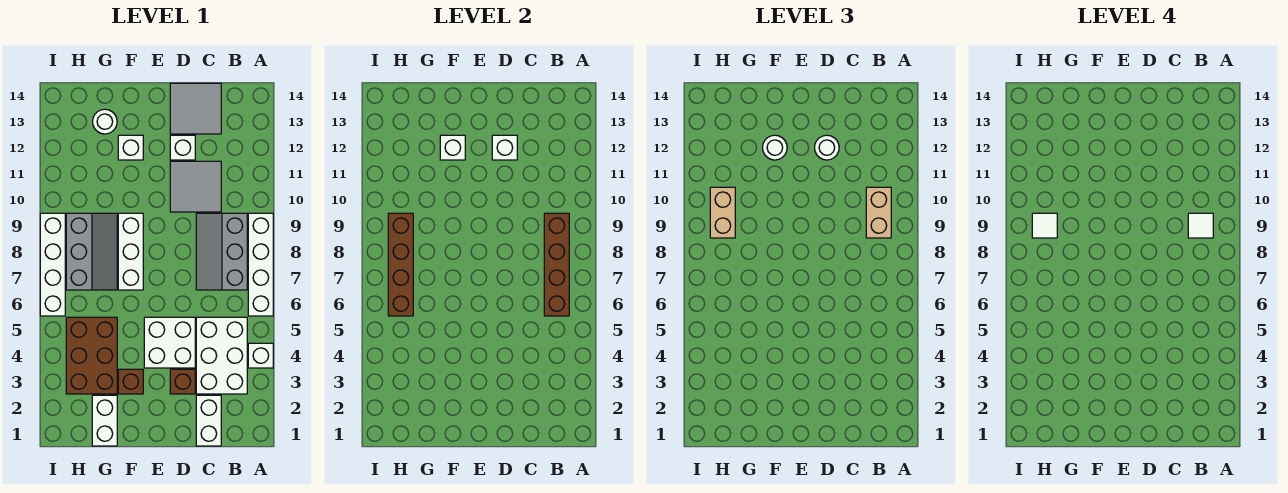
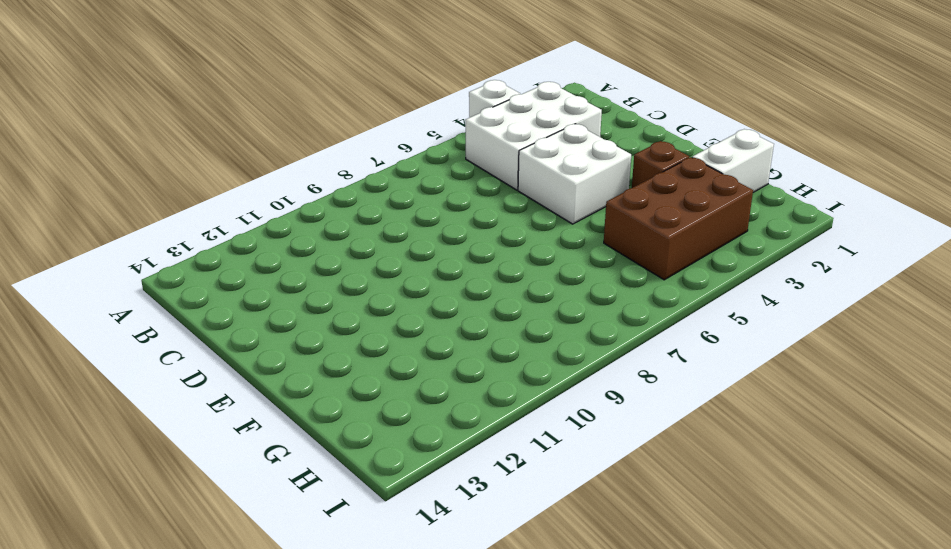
none -> white 1x4 brick [248,213,273,316]
none -> grey 2x3 slope [196,213,247,290]
none -> white 1x2 brick [196,395,221,446]

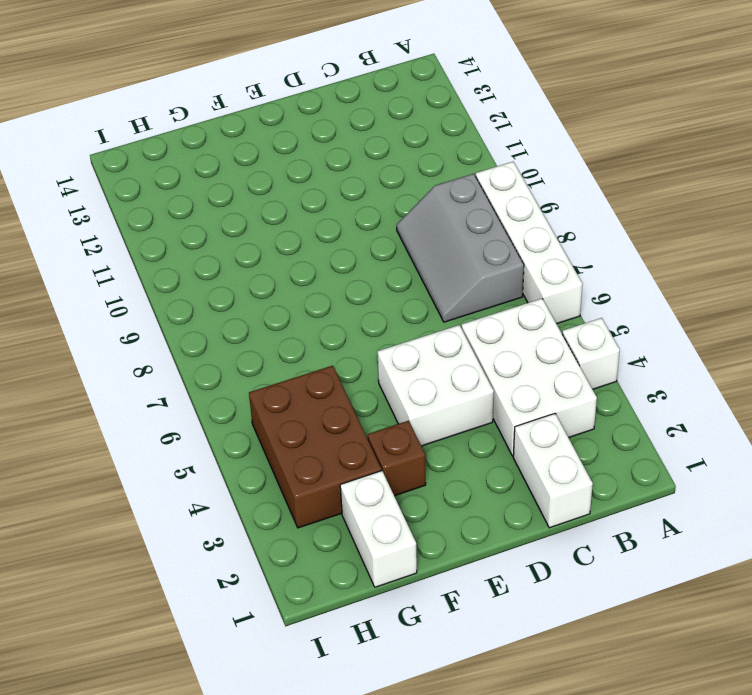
none -> grey 2x2 tile [170,161,221,212]
none -> grey 2x2 tile [170,83,221,134]
none -> brown 1x1 brick [170,369,195,394]

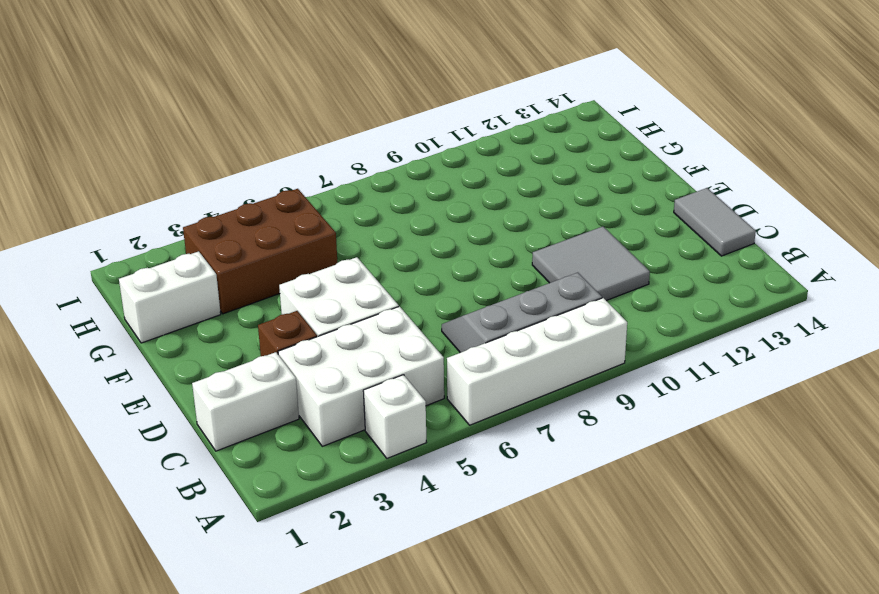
grey 1x2 tile [674,188,756,256] -> grey 2x2 tile [170,83,221,134]
none -> white 1x1 brick [170,135,195,160]
none -> brown 1x1 brick [118,369,143,394]
none -> white 1x3 brick [118,213,143,290]

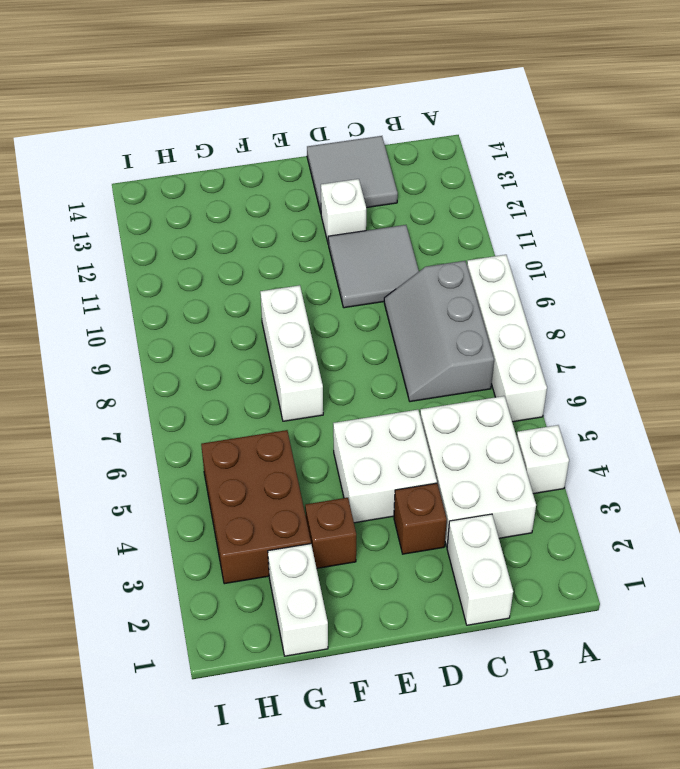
none -> white 1x1 brick [118,135,143,160]
none -> grey 2x3 slope [66,213,117,290]
none -> white 1x1 round brick [93,109,117,134]

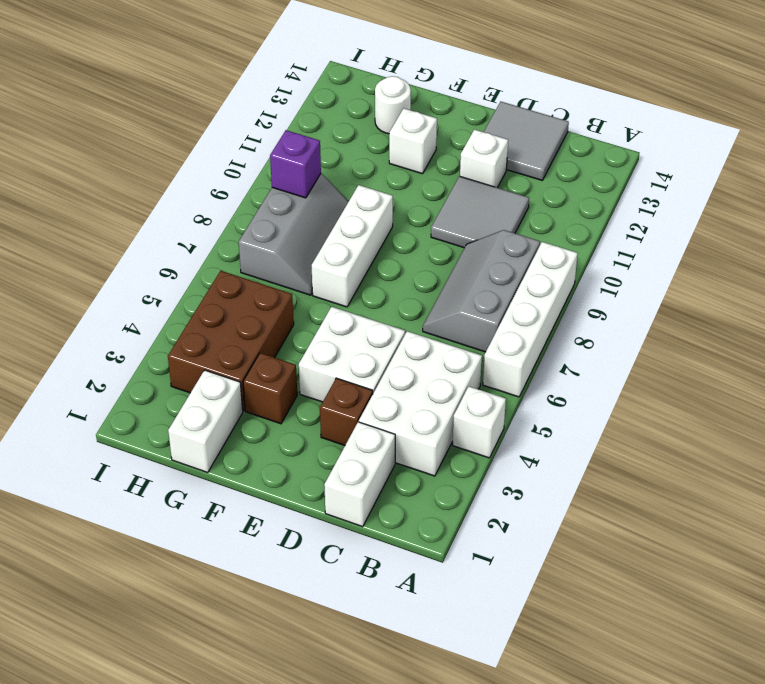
purple 1x1 brick [270,130,321,198] -> brown 1x4 brick [388,213,413,316]
none -> white 1x4 brick [40,213,65,316]
none -> brown 1x4 brick [544,213,569,316]
none -> white 1x1 brick [492,135,517,160]

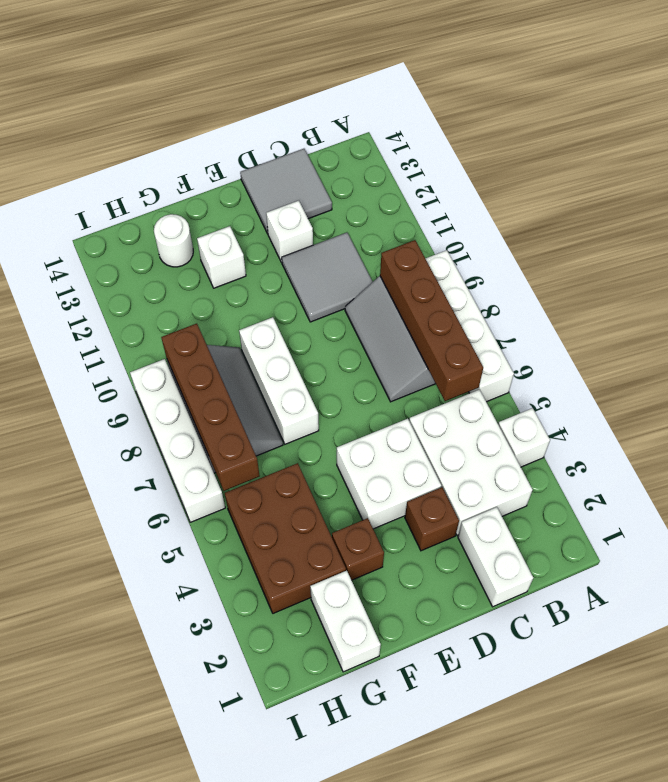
none -> white 1x1 brick [492,135,517,160]
none -> white 1x1 brick [440,135,465,160]
none -> tan 1x2 brick [866,187,891,238]

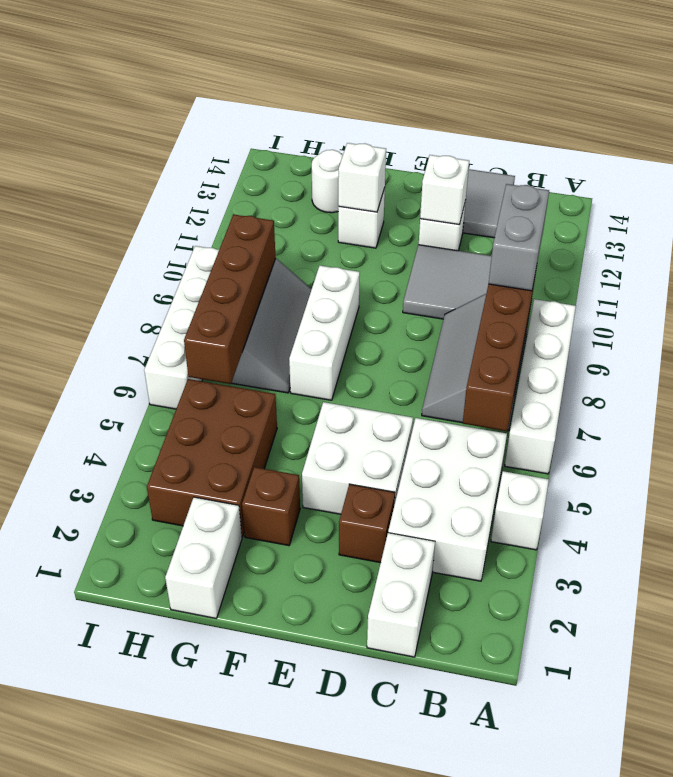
grey 1x2 brick [489,184,549,291] -> tan 1x2 brick [866,187,891,238]
none -> white 1x1 round brick [815,135,839,160]
none -> white 1x1 round brick [763,135,787,160]
none -> tan 1x2 brick [710,187,735,238]

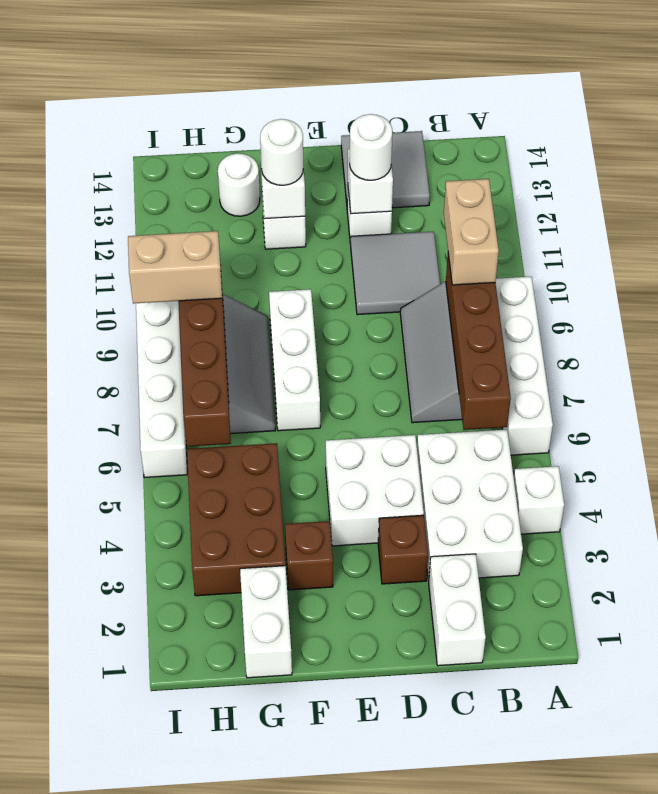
tan 1x2 brick [128,231,222,304] -> tan 1x2 brick turned to [710,187,735,238]
none -> white 1x1 tile [1188,213,1213,238]
none -> white 1x1 tile [1032,213,1057,238]

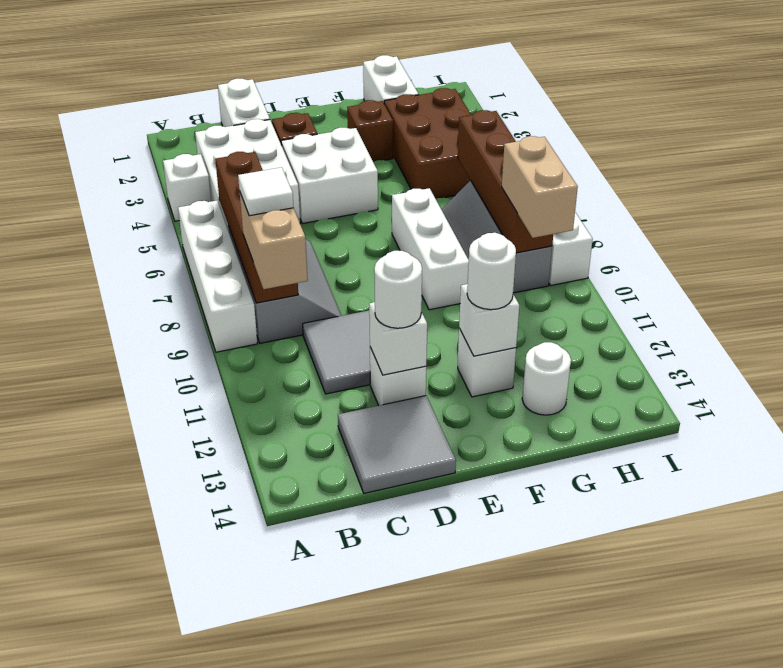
none -> white 1x1 tile [1032,213,1057,238]

